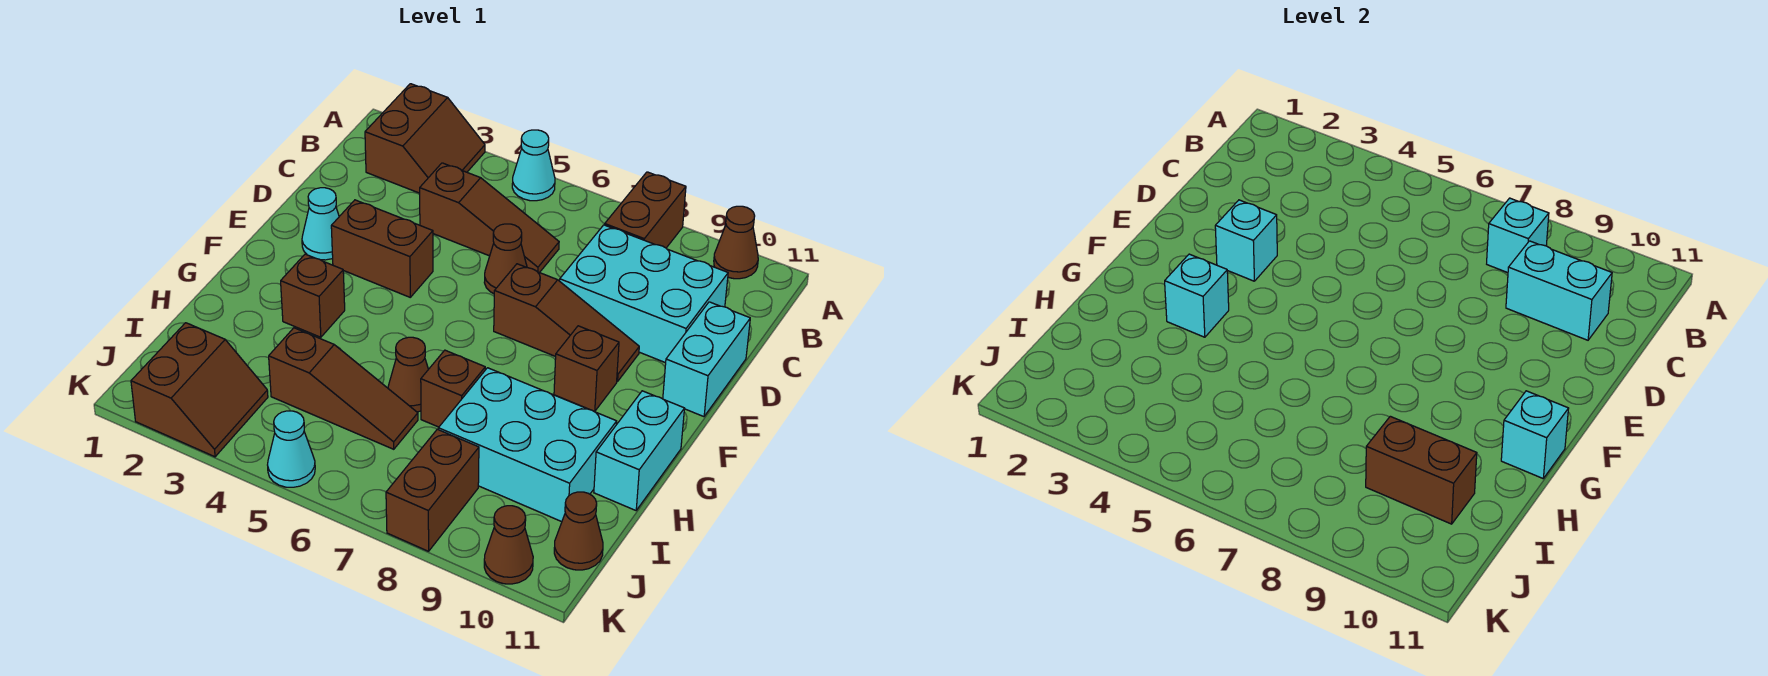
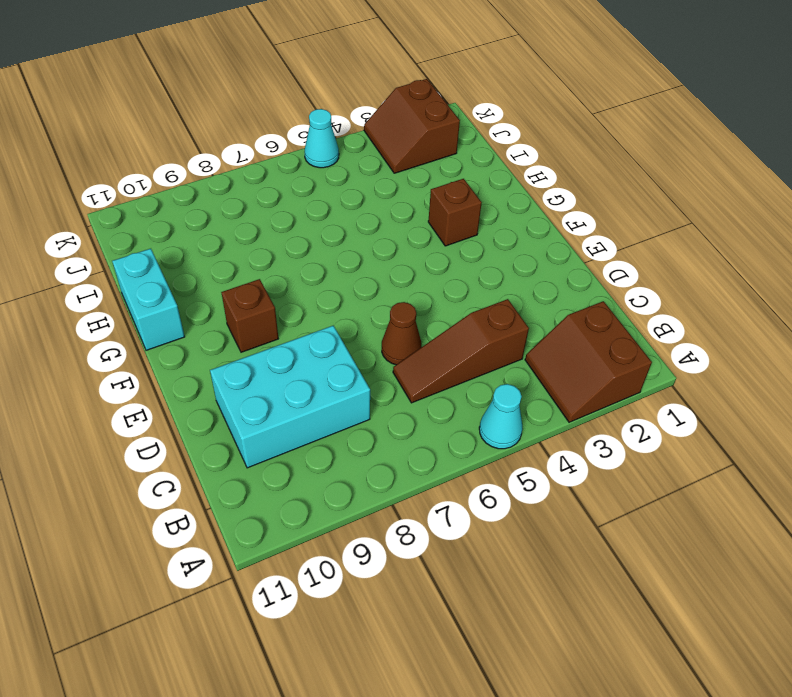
none -> brown 1x2 brick [605,172,686,248]
none -> brown 1x1 cone [714,206,758,279]
none -> cyan 1x2 brick [663,302,750,417]

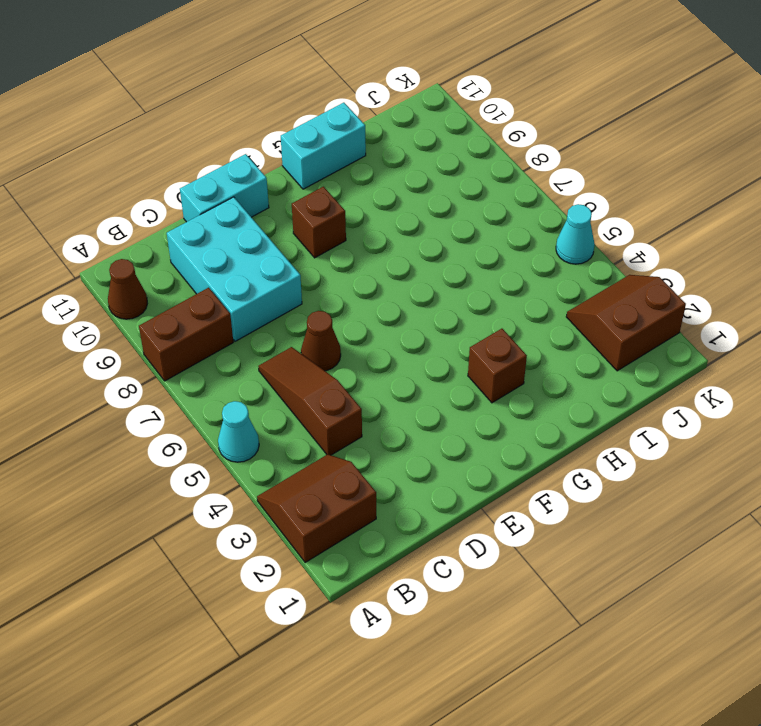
none -> cyan 1x1 cone [302,188,339,260]
none -> brown 1x2 brick [331,200,433,297]
none -> brown 1x3 slope [494,264,639,382]

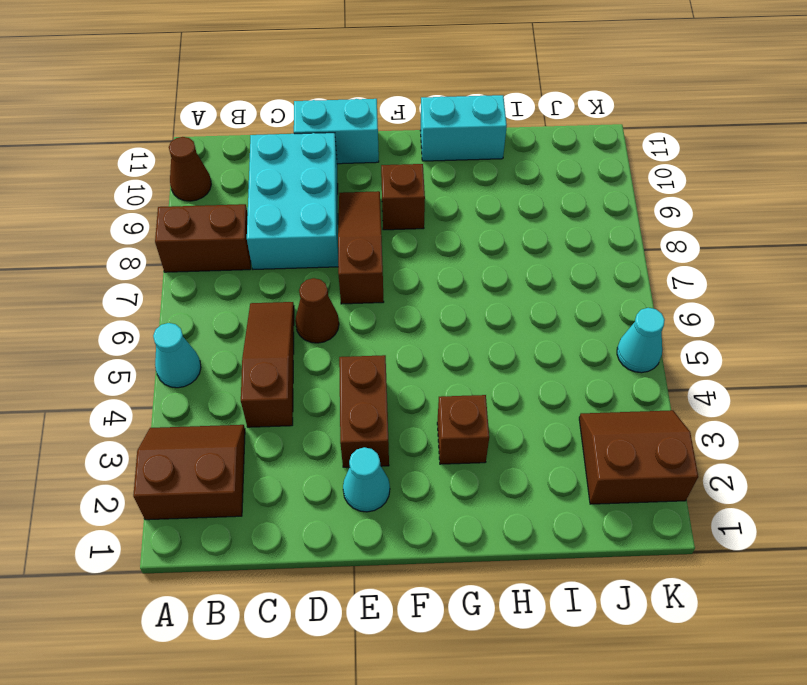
none -> brown 1x1 cone [388,337,428,412]
none -> brown 1x1 brick [421,350,485,427]
none -> cyan 2x3 brick [438,368,617,522]

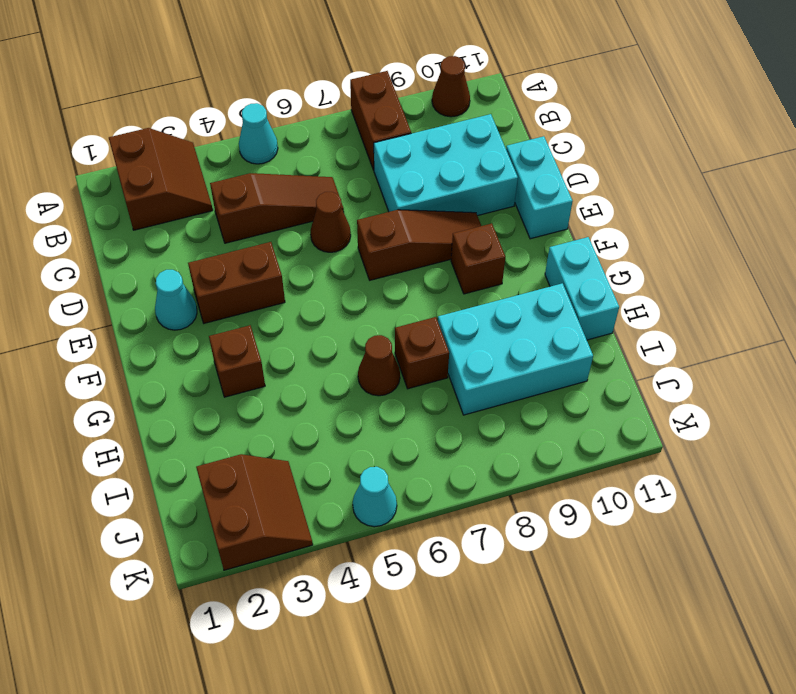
none -> brown 1x3 slope [269,328,418,449]
none -> brown 1x2 brick [386,429,479,551]
none -> brown 1x1 cone [554,492,603,570]

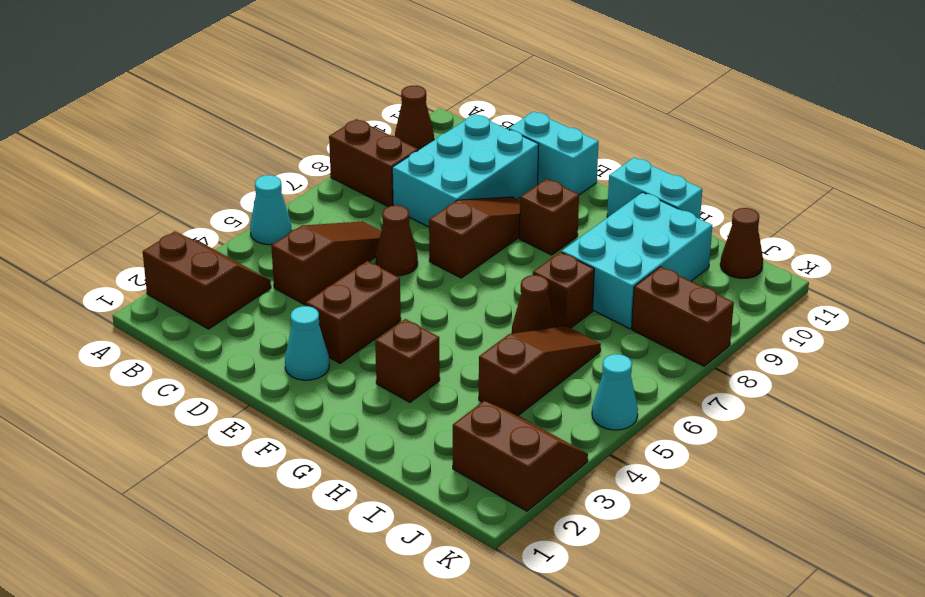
none -> brown 1x1 cone [484,506,533,584]
none -> cyan 1x1 brick [1487,198,1549,273]
none -> cyan 1x2 brick [1506,241,1612,340]

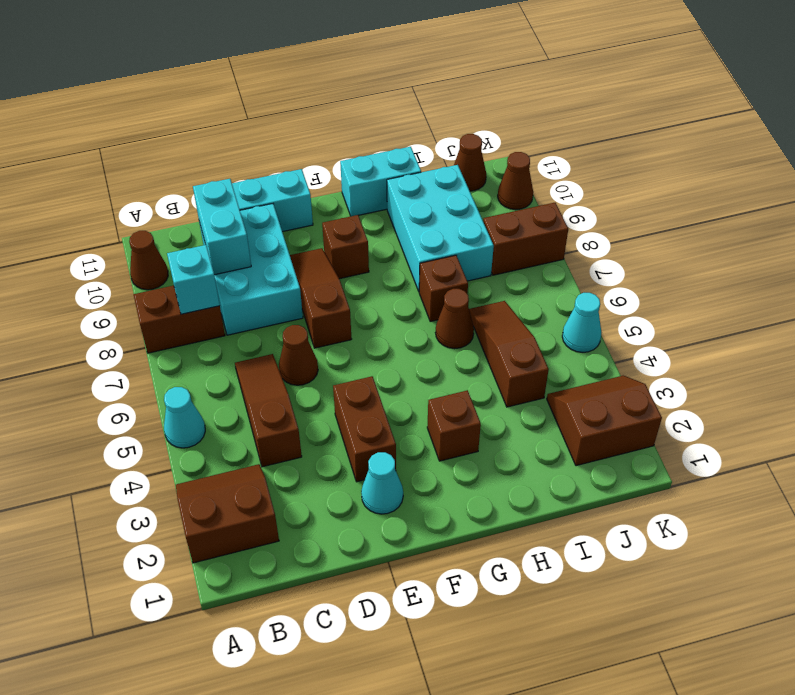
none -> cyan 1x1 brick [1215,200,1277,281]
none -> cyan 1x1 brick [1165,254,1229,337]
none -> cyan 1x1 brick [1501,391,1569,478]

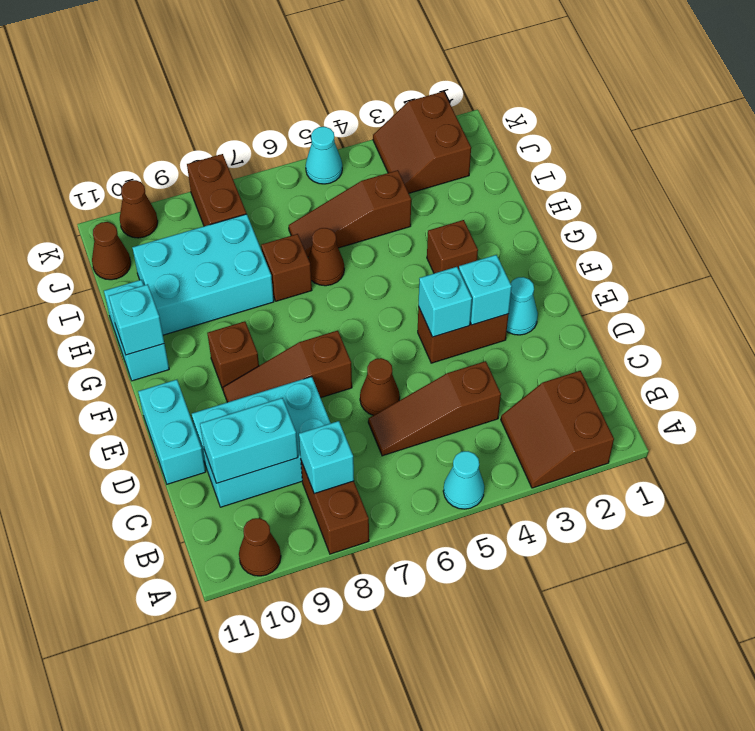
cyan 1x1 brick [418,267,472,337] -> cyan 1x1 brick moved to [1165,254,1229,337]
none -> brown 1x2 brick [1366,416,1477,524]

